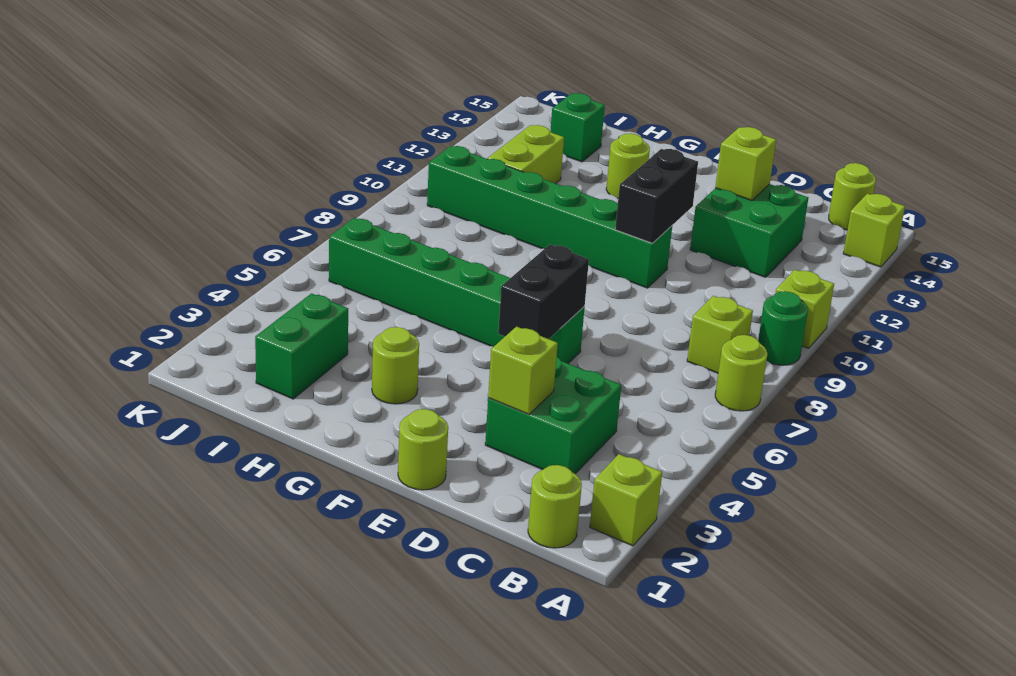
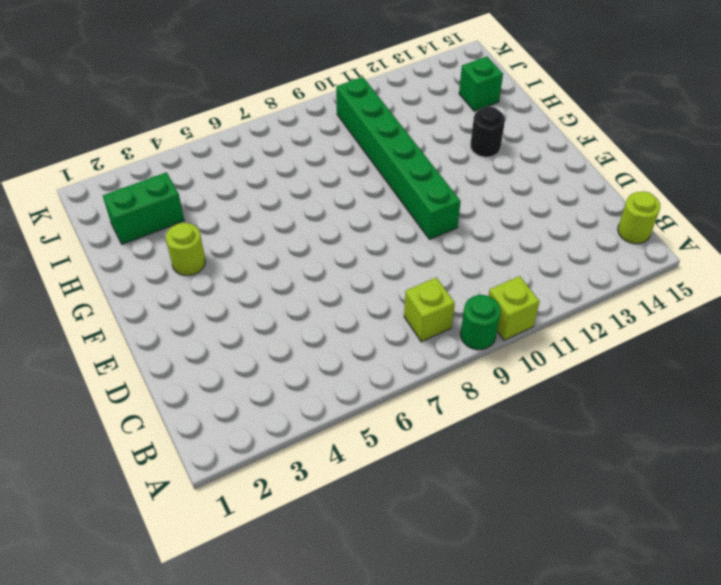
black 1x1 round brick [470,107,505,157] -> lime 1x1 round brick [606,133,650,198]
none -> lime 1x1 brick [590,454,662,546]
none -> lime 1x1 round brick [715,335,767,411]
none -> lime 1x1 brick [843,194,905,267]

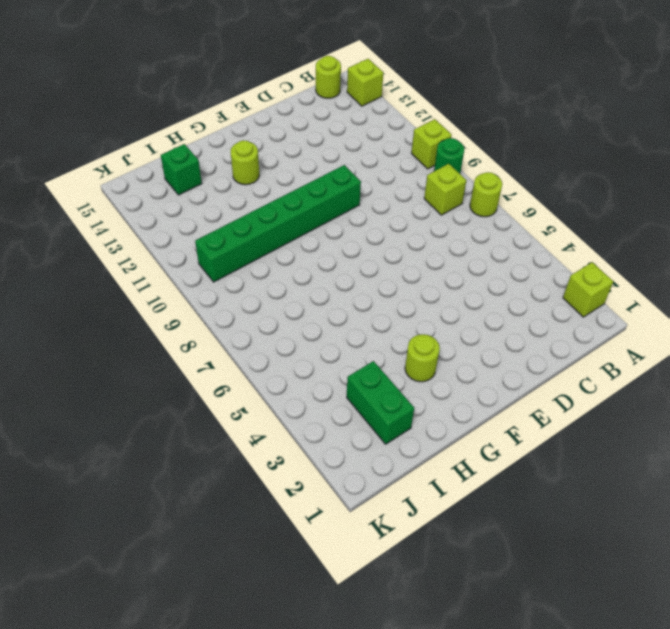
none -> lime 1x1 round brick [528,465,582,548]
none -> green 2x2 brick [485,357,621,474]
none -> green 2x2 brick [690,184,808,277]

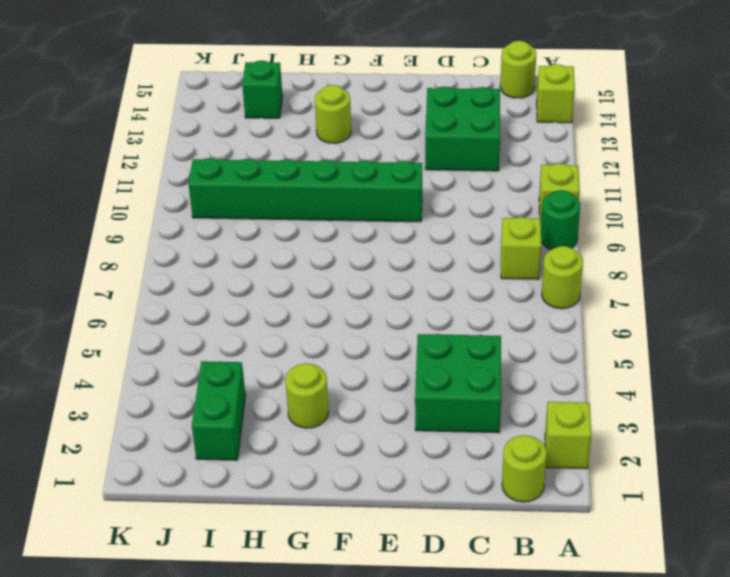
none -> lime 1x1 round brick [398,409,448,490]
none -> green 1x6 brick [329,218,585,363]
none -> lime 1x2 brick [488,125,564,184]

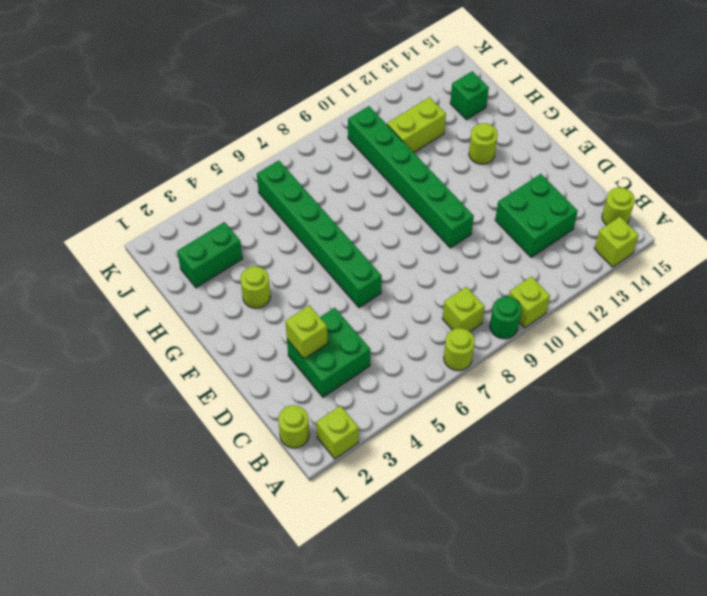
none -> lime 1x1 round brick [398,409,448,490]
none -> lime 1x1 brick [715,127,776,201]
none -> black 1x2 brick [498,245,589,339]

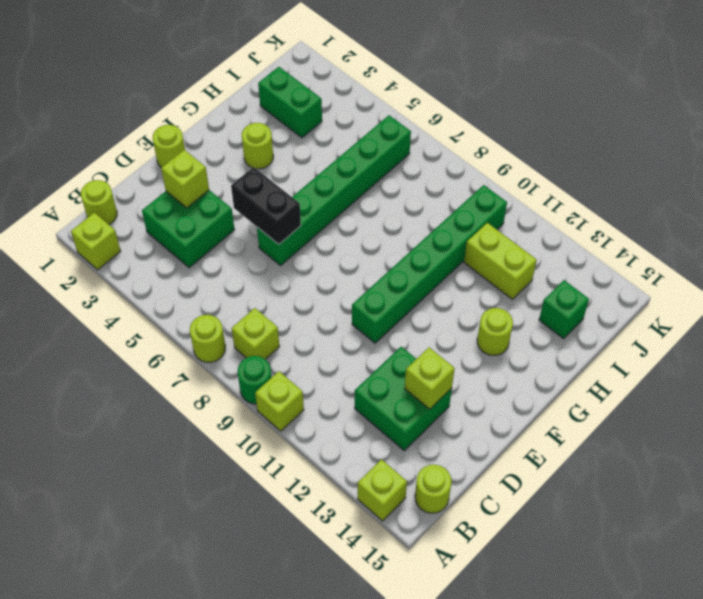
none -> black 1x2 brick [615,149,698,243]

